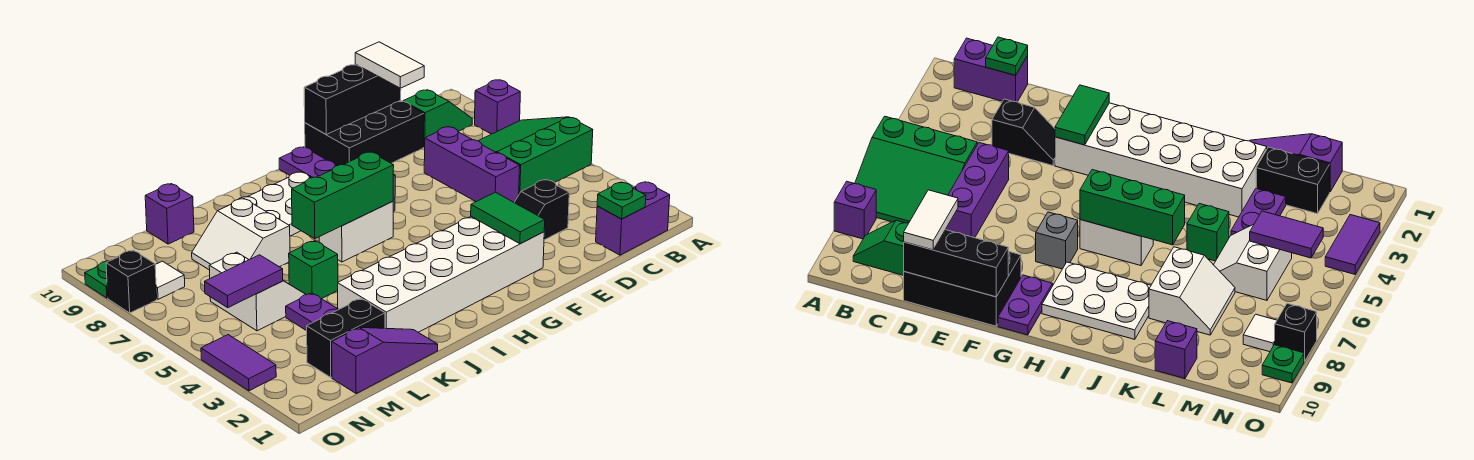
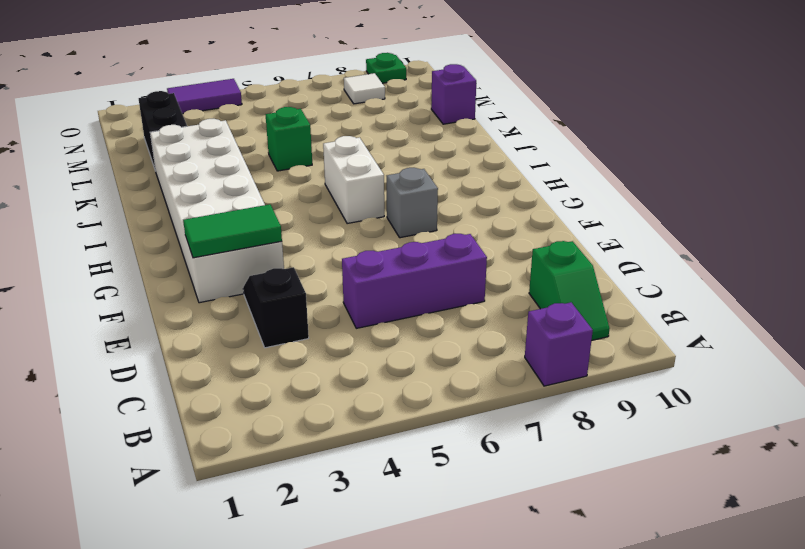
none -> green 3x3 slope [479,117,593,194]
none -> purple 1x2 brick [596,182,670,255]
none -> black 2x3 brick [305,101,424,166]

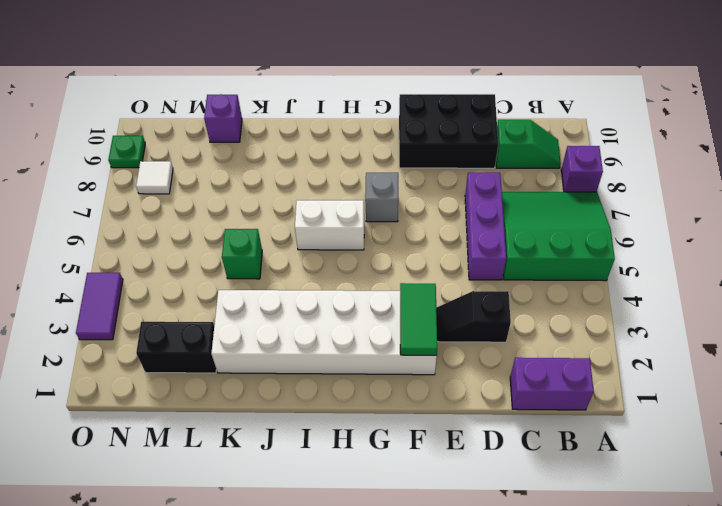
none -> purple 1x2 plate [279,147,336,178]
none -> white 2x3 plate [239,172,311,236]
none -> purple 1x3 slope [332,327,438,393]

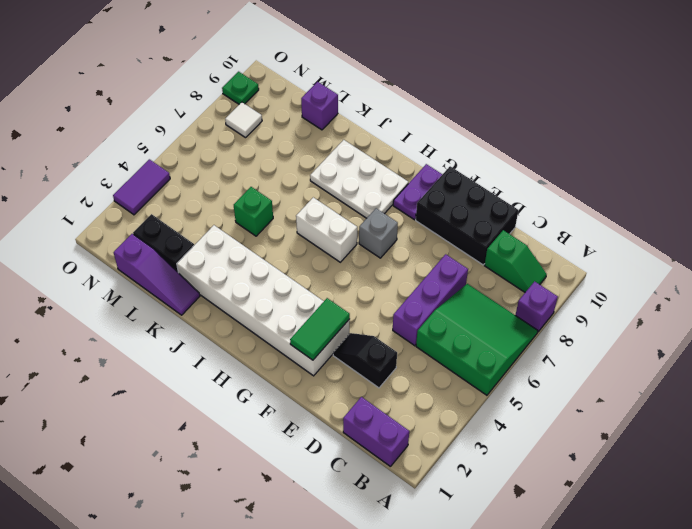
none -> white 2x2 slope [192,199,290,270]
none -> purple 1x2 plate [286,293,339,331]
none -> white 2x2 slope [209,252,306,331]

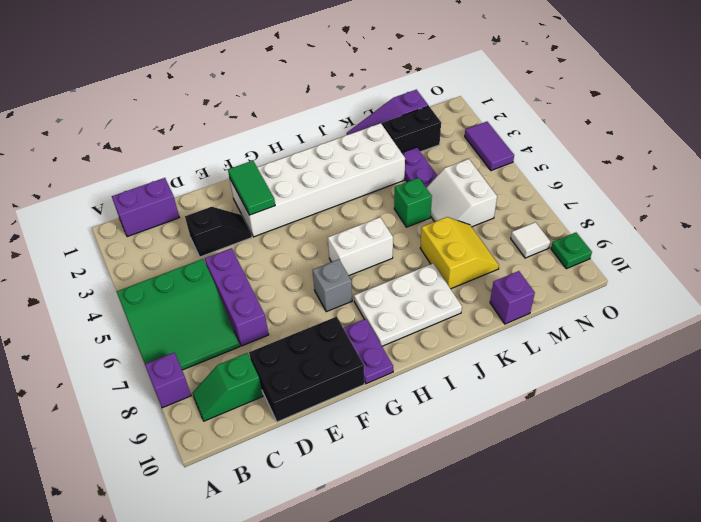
yellow 2x2 slope [420,217,499,289] -> white 2x2 slope [192,199,290,270]
none -> black 1x1 brick [106,250,157,313]
none -> green 1x1 plate [597,182,646,219]
none -> black 1x3 brick [304,64,401,134]

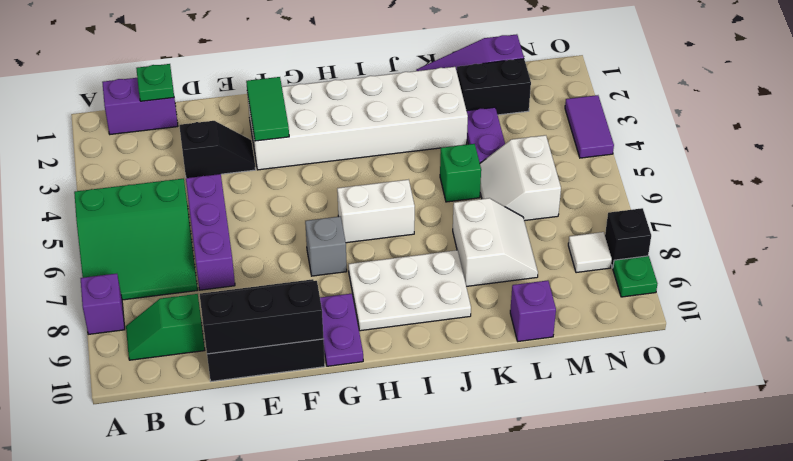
none -> green 1x3 brick [292,152,394,239]
none -> purple 1x2 tile [205,255,283,307]
none -> white 1x2 tile [355,42,424,88]

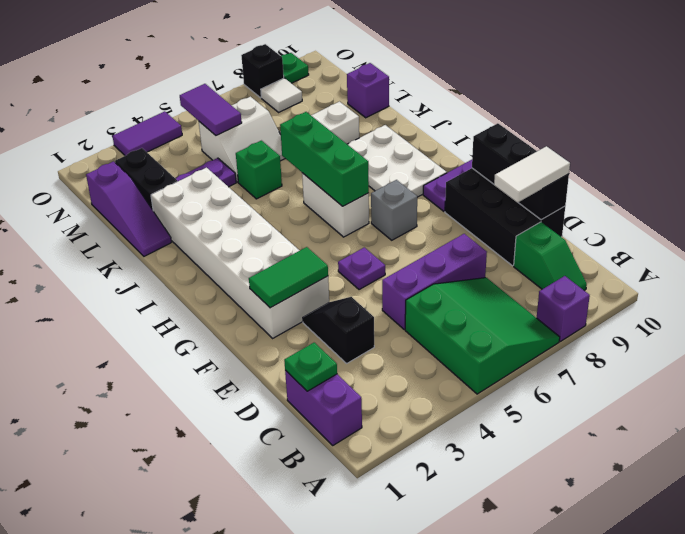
purple 1x1 plate [338,247,385,290] -> none

